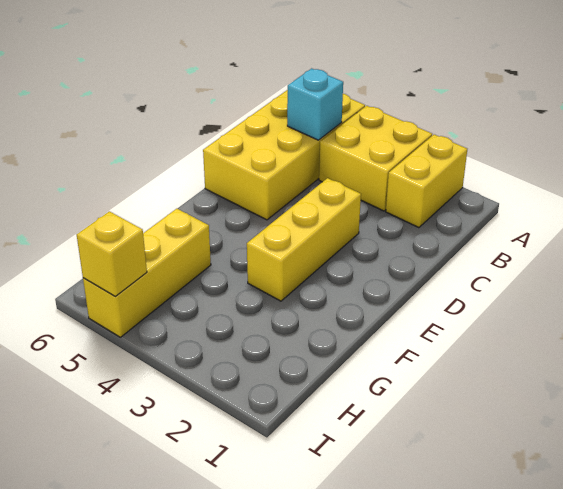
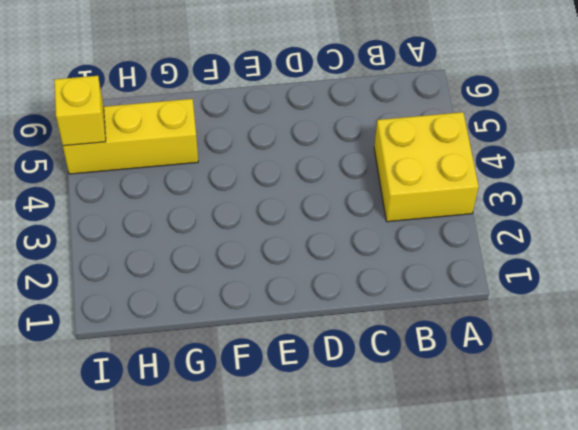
none -> yellow 1x2 brick [386,135,467,228]
none -> yellow 2x4 brick [203,90,365,220]

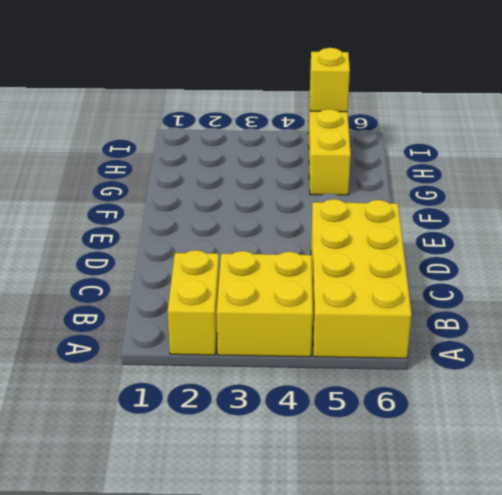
none -> yellow 1x3 brick [247,178,361,301]
none -> cyan 1x1 brick [287,68,343,140]

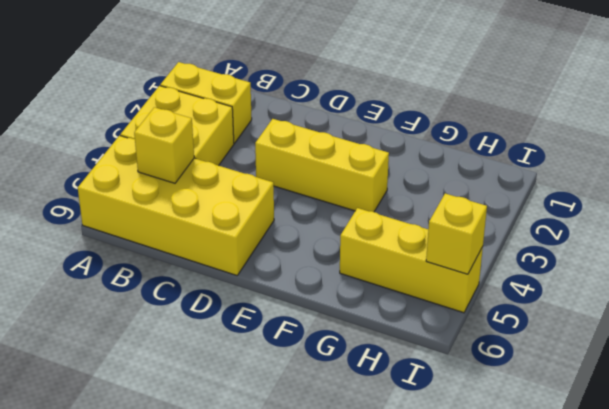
yellow 1x1 brick [134,107,194,183] -> cyan 1x1 brick [287,68,343,140]

